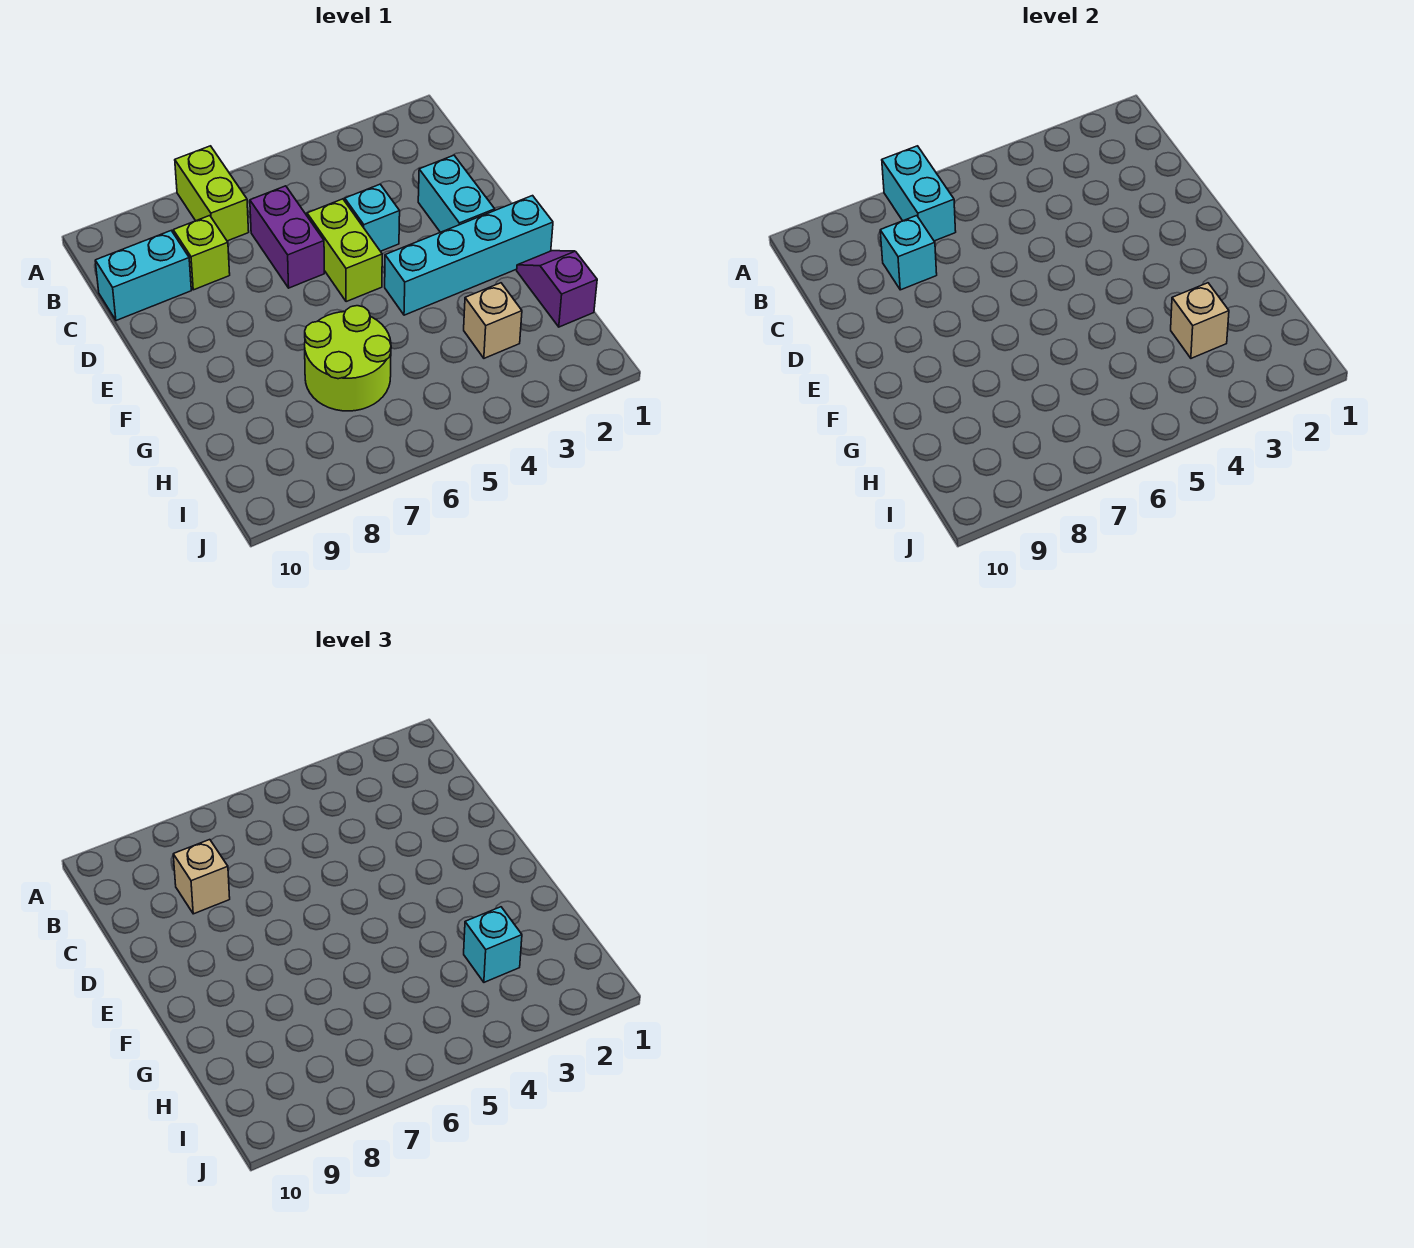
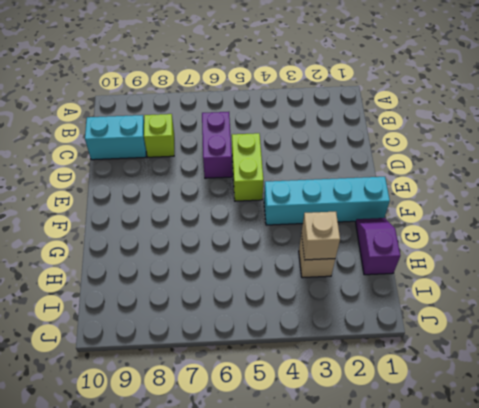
none -> lime 1x2 brick [175,146,249,241]
none -> cyan 1x2 brick [418,155,495,232]
none -> cyan 1x1 brick [345,184,400,251]

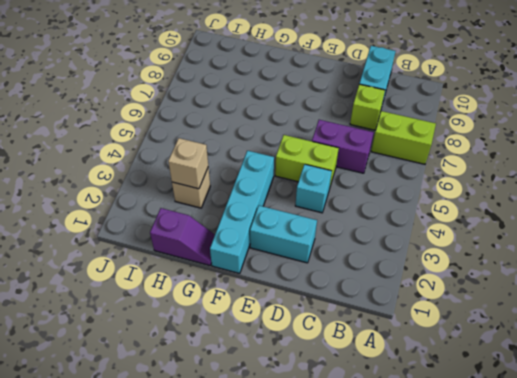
none -> lime 2x2 round brick [305,306,391,411]
none -> cyan 1x2 brick [882,146,956,241]
none -> cyan 1x1 brick [880,216,937,290]

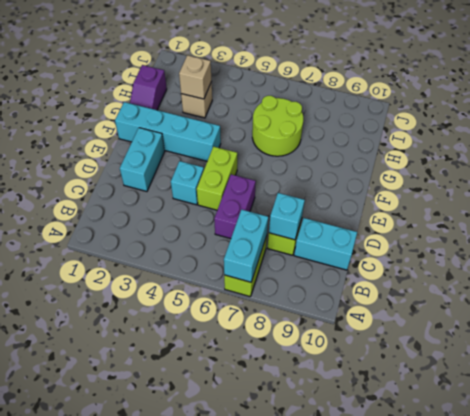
none -> tan 1x1 brick [173,840,230,914]
none -> cyan 1x1 brick [464,907,522,982]

